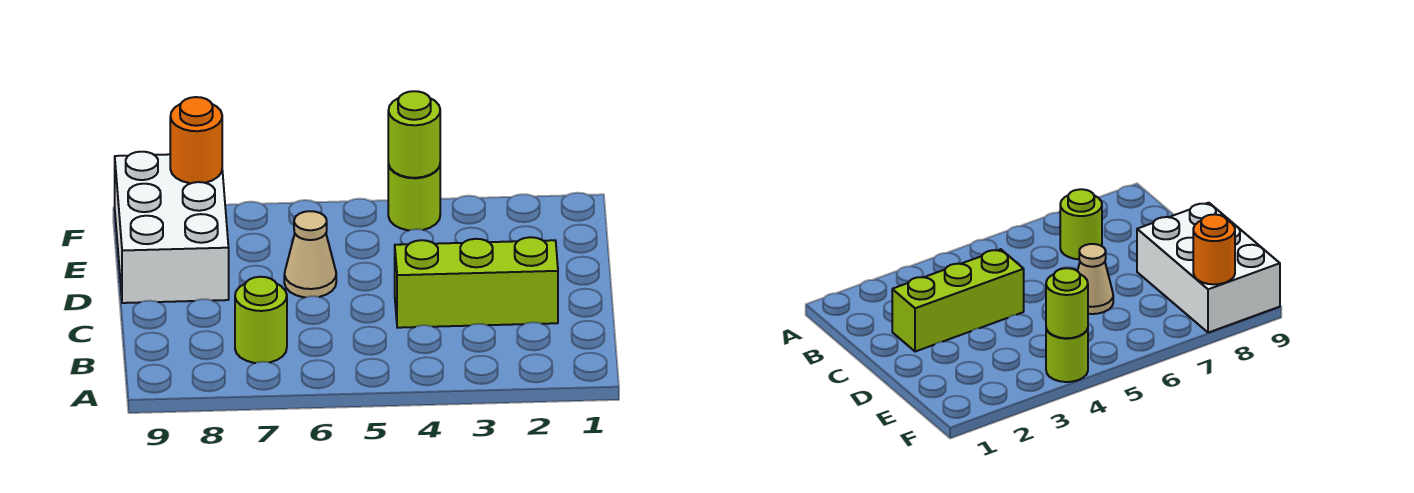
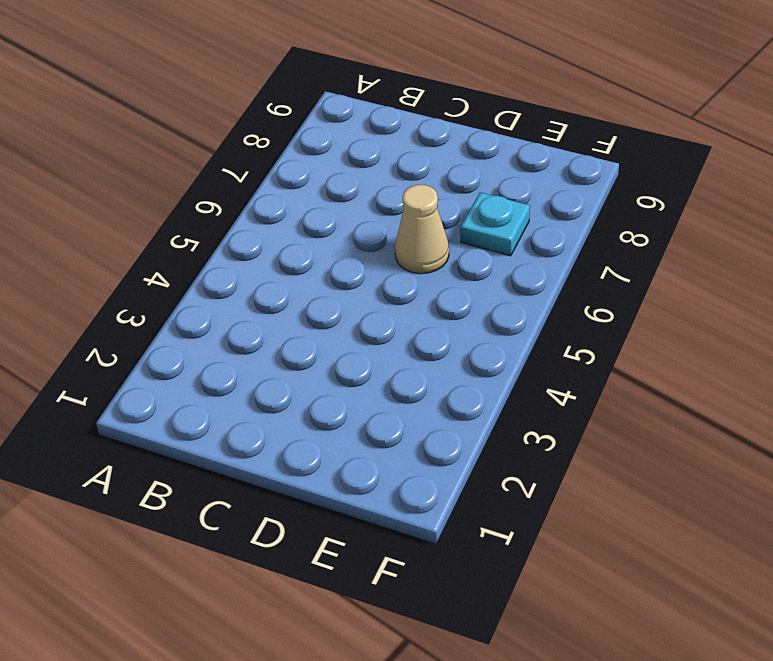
cyan 1x1 plate [460,192,530,256] -> none
none -> lime 1x1 round brick [235,277,287,363]
none -> lime 1x3 brick [395,237,558,328]

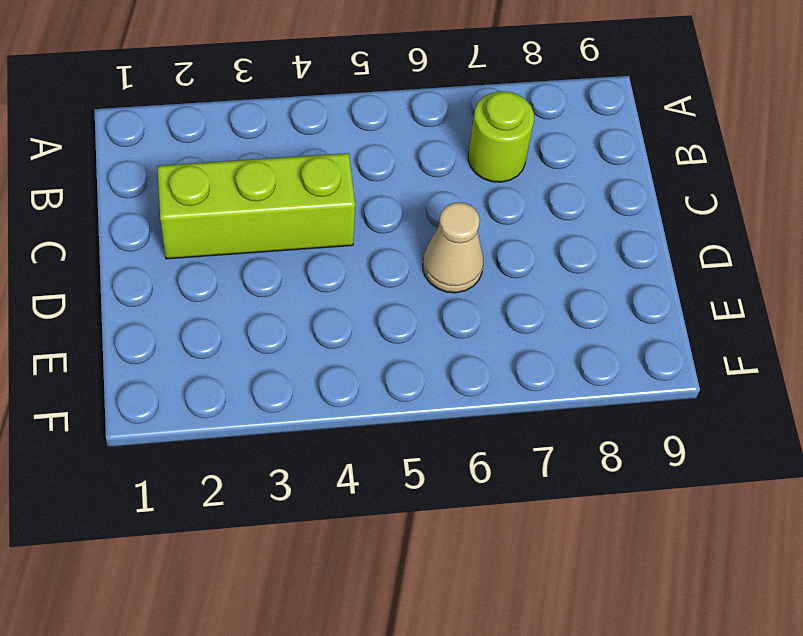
none -> white 2x3 brick [115,152,229,303]
none -> lime 1x1 round brick [388,164,440,230]

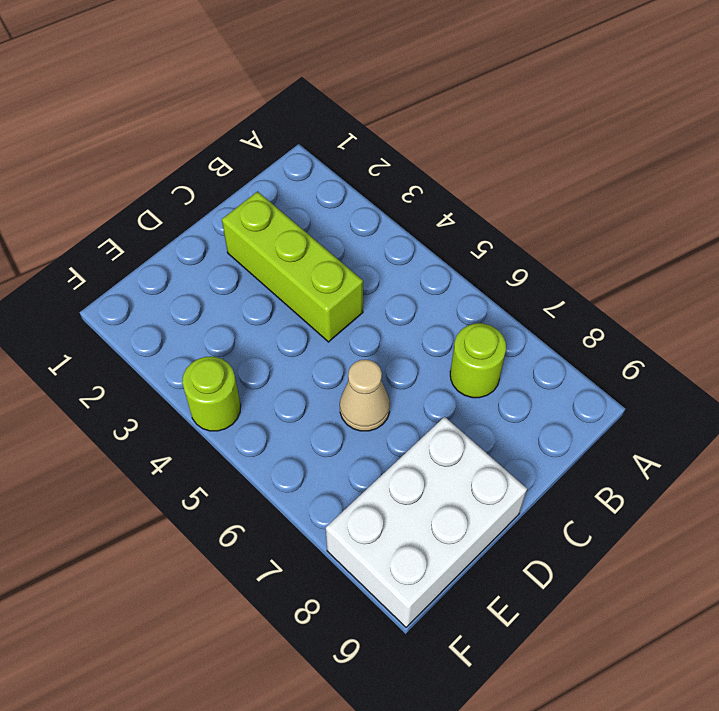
none -> lime 1x1 round brick [388,91,440,178]
none -> orange 1x1 round brick [170,97,222,183]

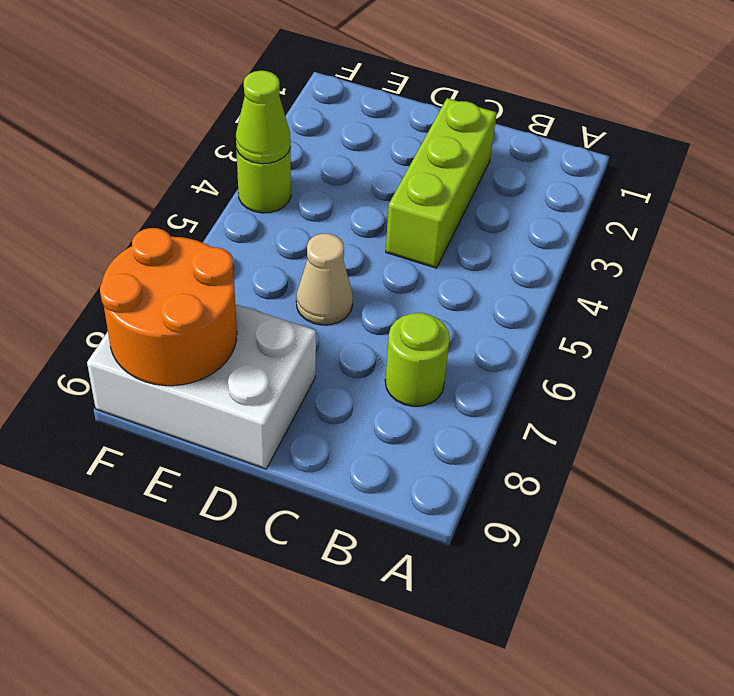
orange 2x2 round brick [100,228,237,386] -> orange 1x1 round brick [170,97,222,183]
lime 1x1 cone [236,71,291,164] -> lime 1x1 round brick [388,91,440,178]

